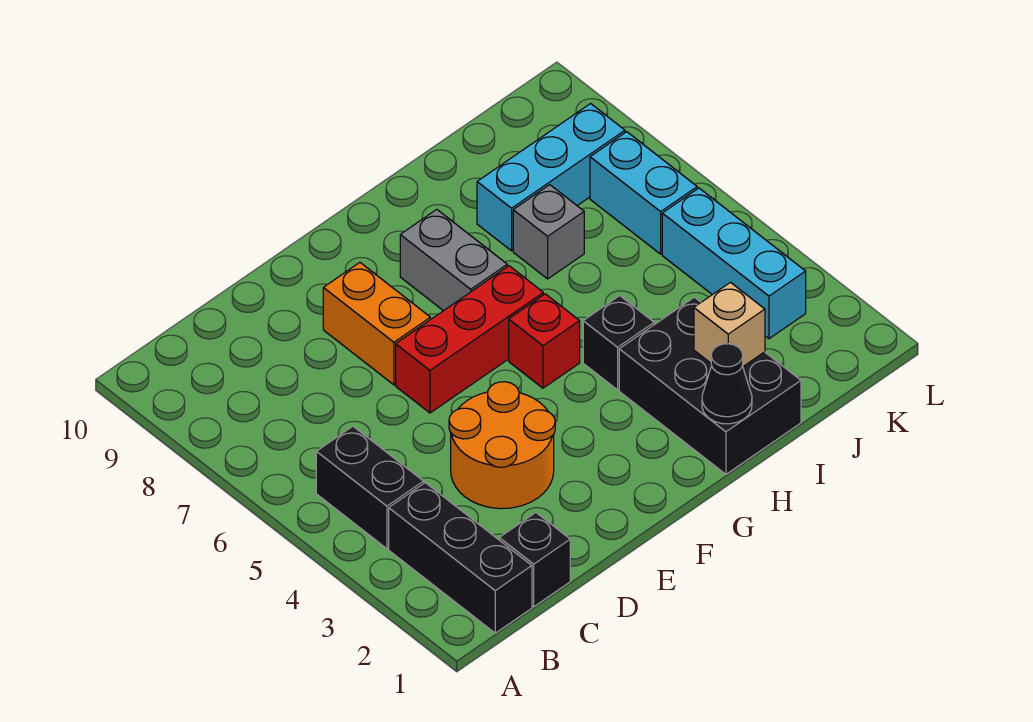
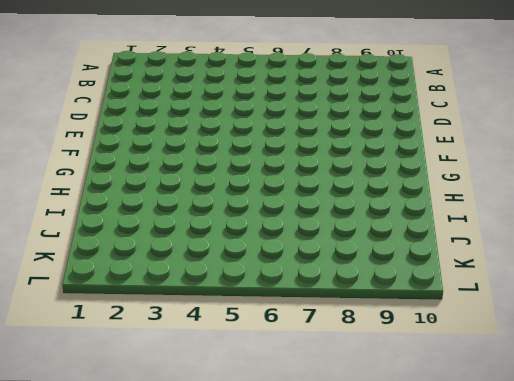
none -> black 1x3 brick [389,483,532,633]
none -> black 1x2 brick [316,426,424,549]
none -> black 1x1 brick [499,513,570,607]

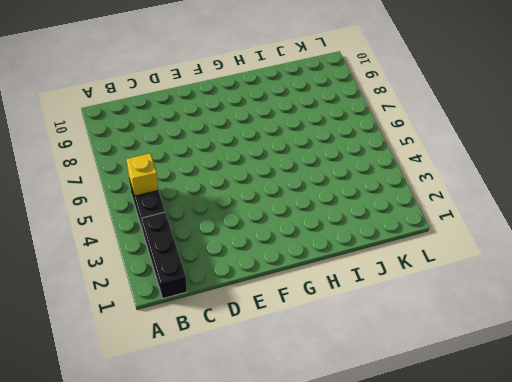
yellow 1x1 brick [126,154,158,196] -> none
none -> black 1x1 brick [499,513,570,607]
none -> orange 2x2 round brick [449,382,555,509]
none -> red 1x3 brick [396,266,543,413]

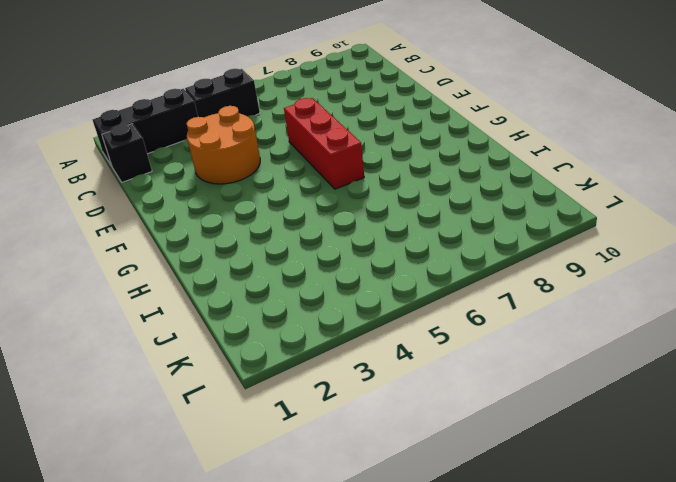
none -> orange 1x2 brick [323,263,430,385]
none -> red 1x1 brick [509,294,580,388]
none -> grey 1x2 brick [400,210,507,311]

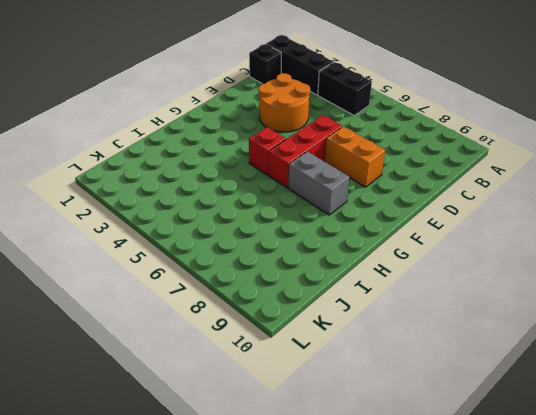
none -> black 2x3 brick [619,297,801,474]
none -> black 1x1 brick [583,296,654,390]
none -> grey 1x1 brick [513,185,584,279]

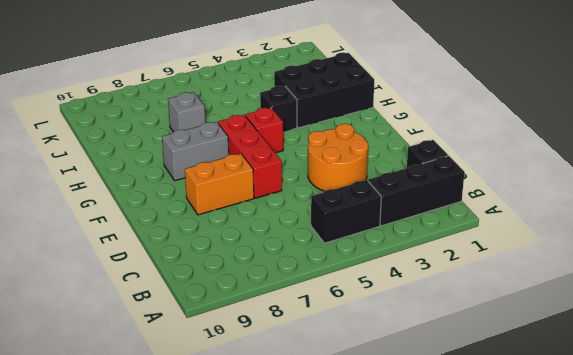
none -> cyan 1x3 brick [477,104,625,251]
none -> cyan 1x3 brick [662,188,806,339]
none -> cyan 1x2 brick [590,132,697,254]

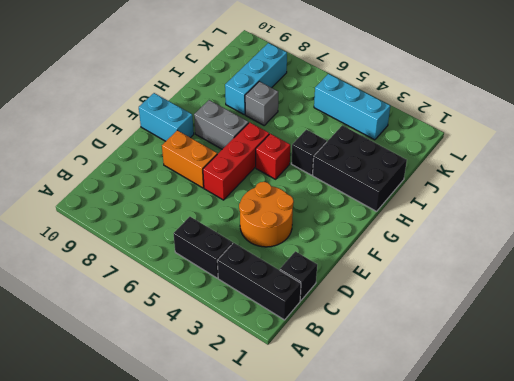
cyan 1x2 brick [139,93,194,141] -> cyan 1x2 brick moved to [590,132,697,254]
none -> black 1x1 cone [702,344,752,424]
none -> tan 1x1 brick [694,282,765,366]

